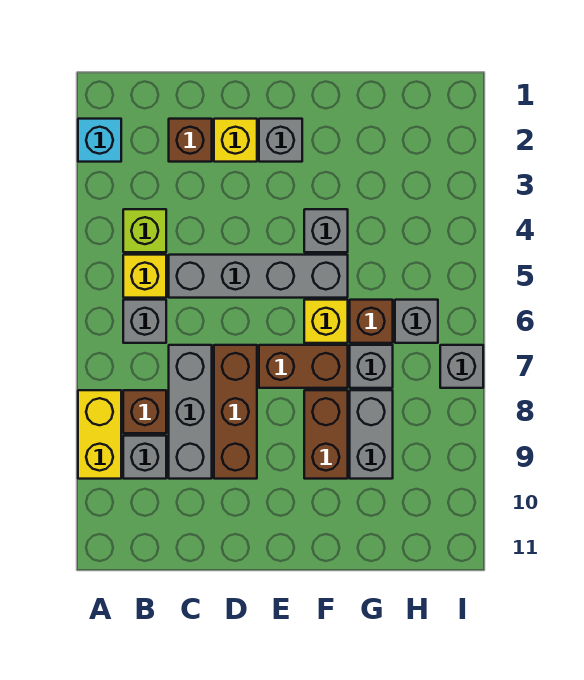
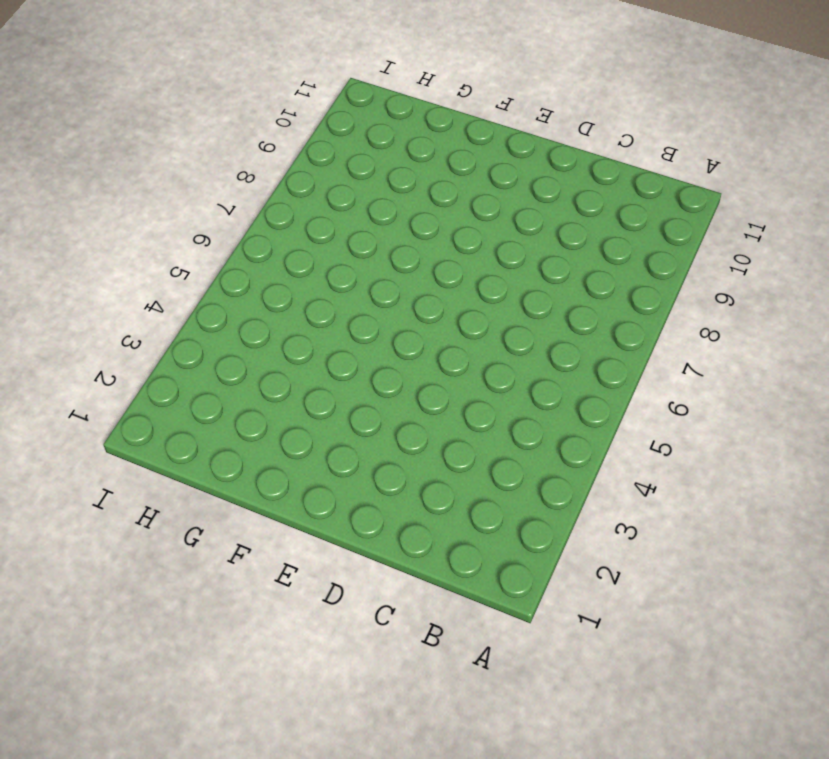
none -> cyan 1x1 brick [78,119,121,162]
none -> yellow 1x2 brick [78,390,121,479]
none -> lime 1x1 brick [123,209,166,252]

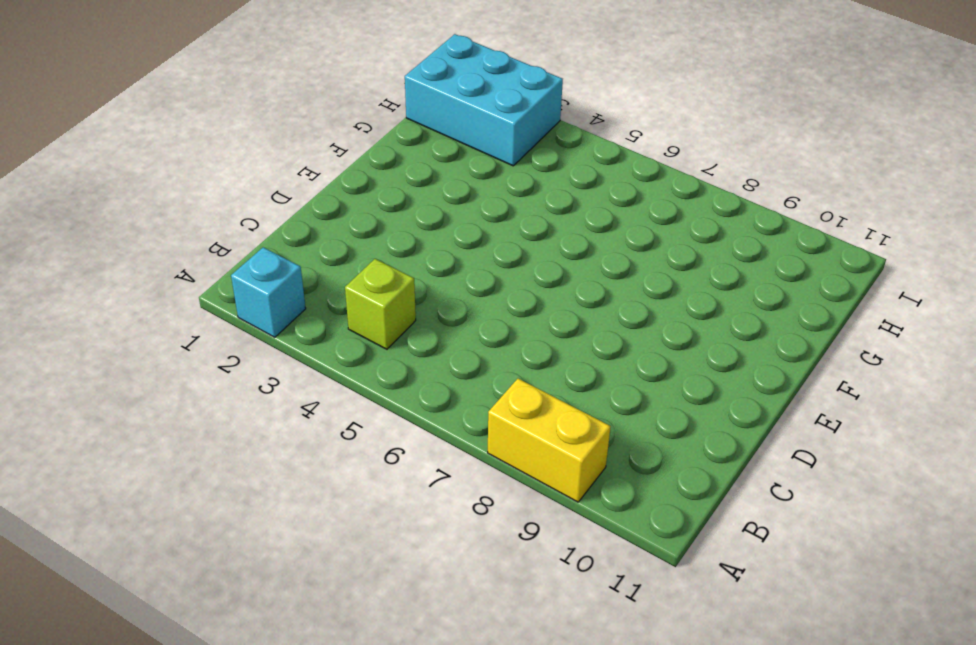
cyan 2x3 brick [405,34,563,166] -> none
none -> yellow 1x1 brick [123,255,166,298]
none -> grey 1x1 brick [123,300,166,343]
none -> brown 1x1 brick [123,390,166,433]

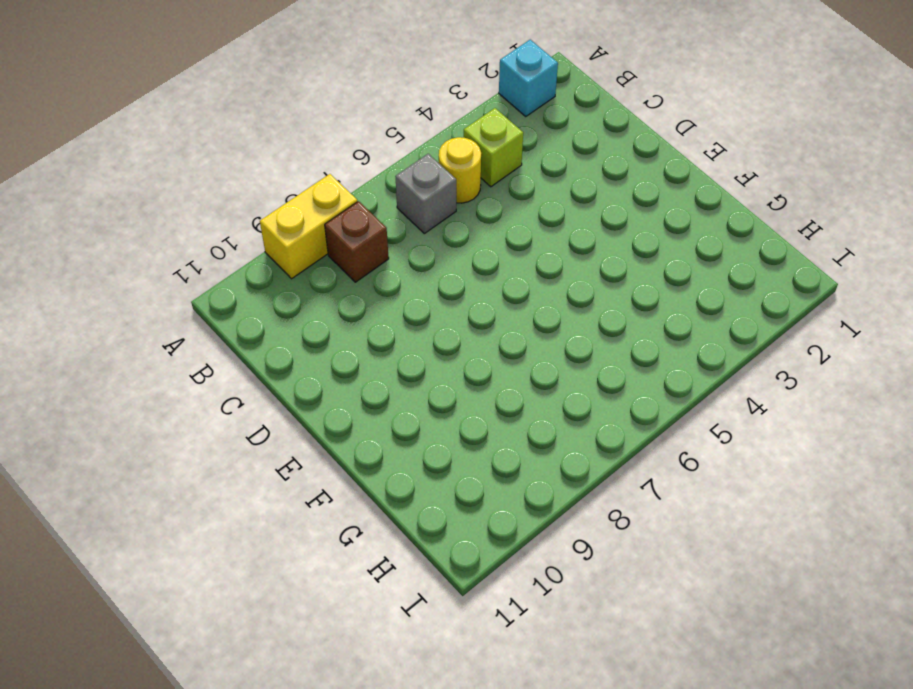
yellow 1x1 round brick [439,137,481,203] -> yellow 1x1 brick [123,255,166,298]
none -> grey 1x1 brick [123,436,166,479]
none -> brown 1x1 brick [169,119,212,162]
none -> grey 1x4 brick [169,255,348,298]

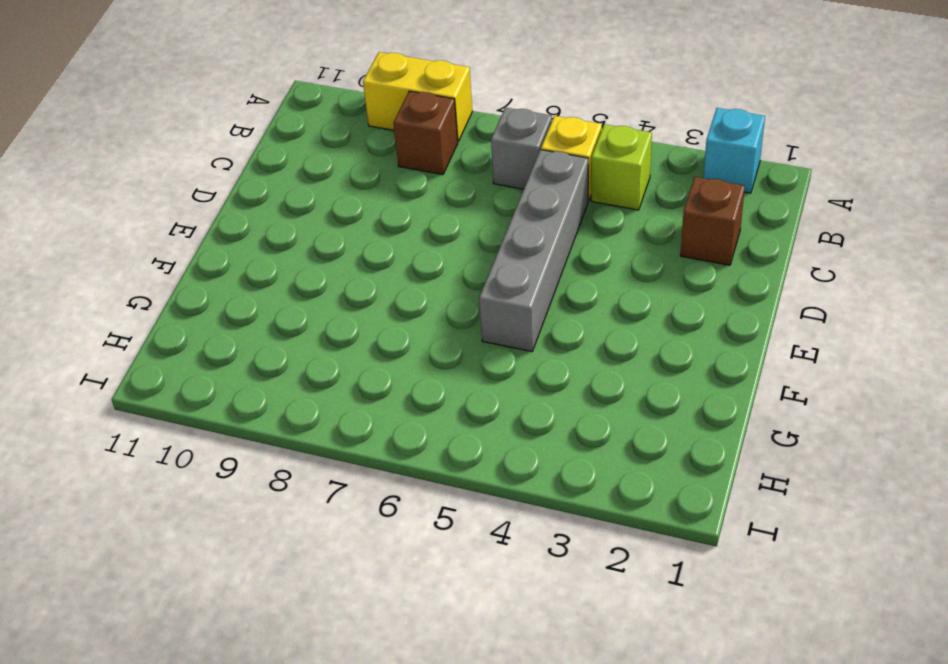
none -> grey 1x1 brick [123,436,166,479]
none -> grey 1x3 brick [169,345,212,479]
none -> yellow 1x1 brick [214,119,257,162]

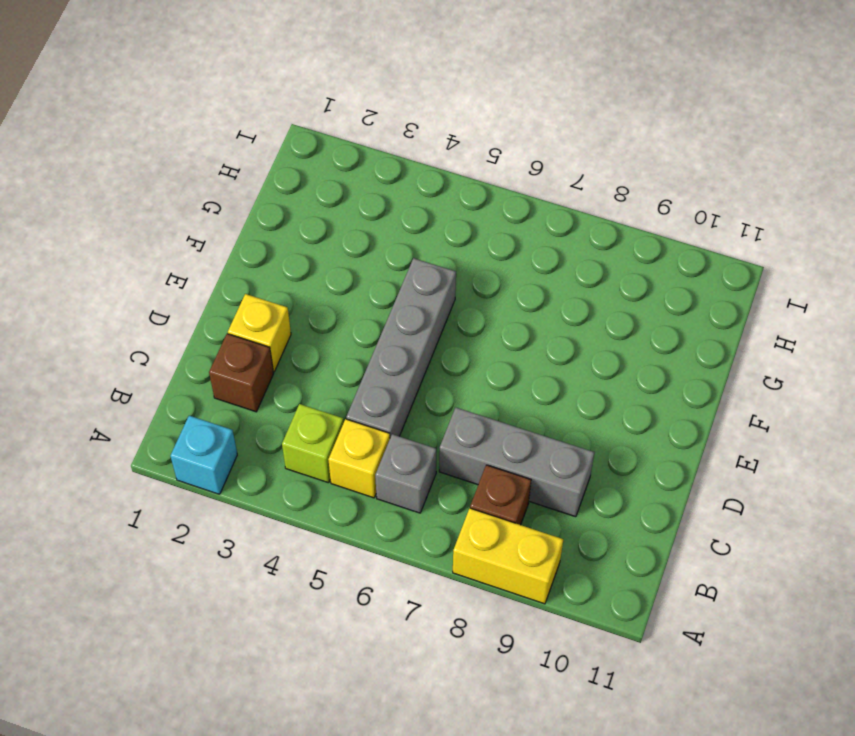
none -> grey 1x1 brick [123,436,166,479]
none -> brown 1x3 brick [214,345,257,479]
none -> grey 1x1 brick [259,119,302,162]

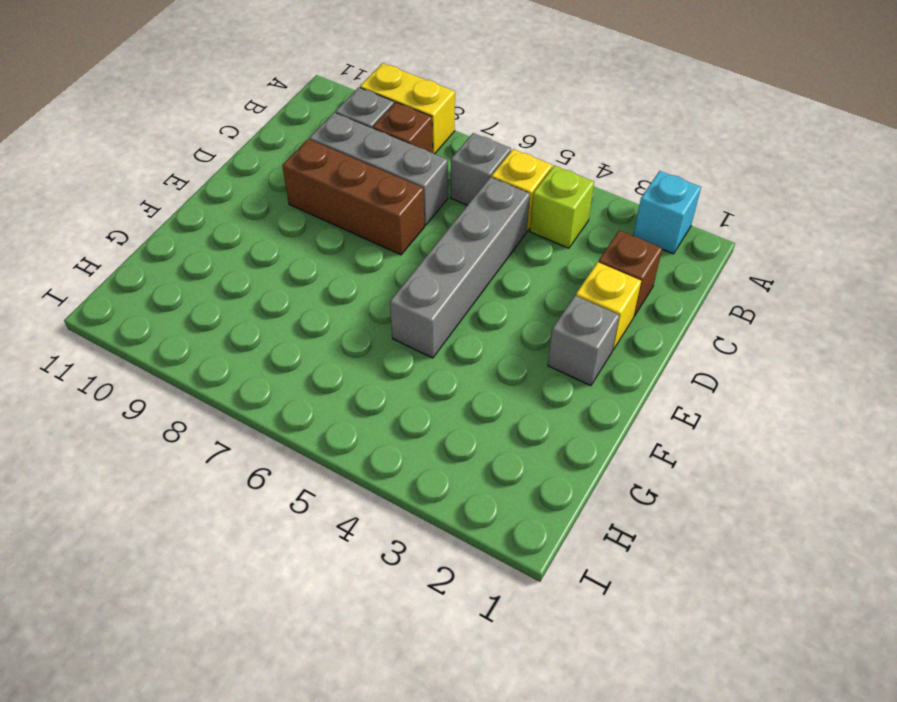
none -> brown 1x2 brick [259,345,348,388]
none -> grey 1x1 brick [304,209,348,252]
none -> yellow 1x1 brick [304,300,348,343]

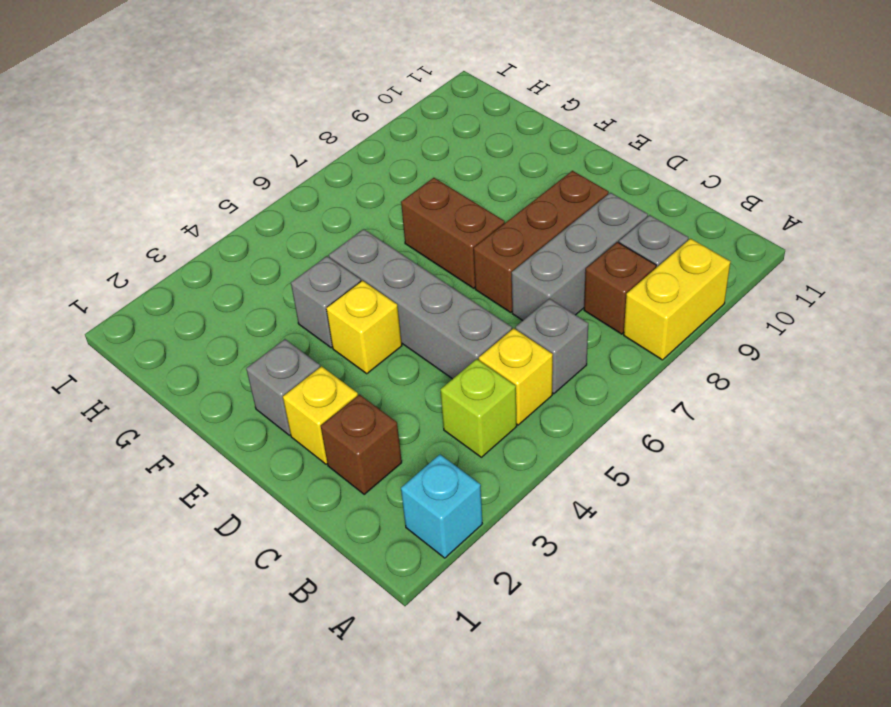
yellow 1x1 brick [326,281,402,374] -> yellow 1x1 brick moved to [304,300,348,343]
none -> brown 1x2 brick [304,390,348,479]
none -> brown 1x1 brick [350,300,393,343]
none -> grey 1x1 brick [350,345,393,388]

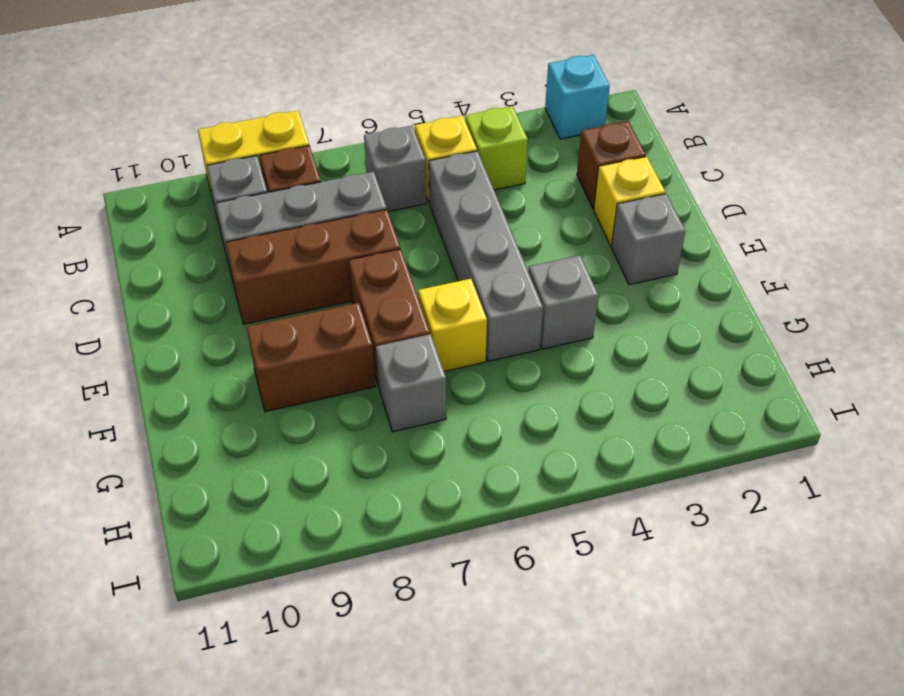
none -> brown 1x1 brick [350,300,393,343]
none -> grey 1x2 brick [350,390,393,479]
none -> grey 1x1 brick [395,300,438,343]

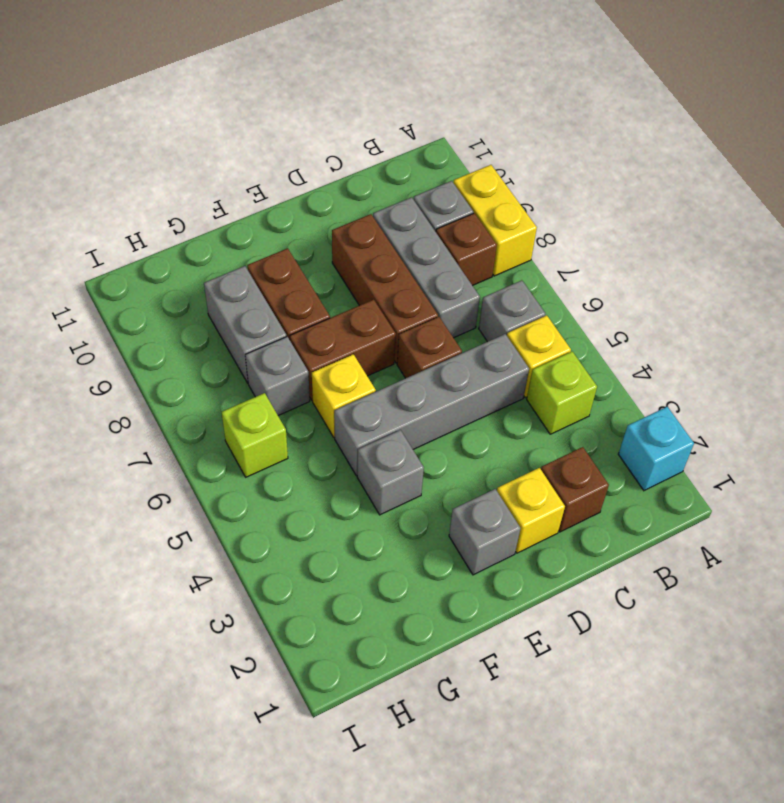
brown 1x1 brick [397,317,462,378] -> brown 1x1 brick moved to [350,300,393,343]
lime 1x1 brick [222,393,288,477] -> grey 1x1 brick [395,300,438,343]
none -> grey 1x1 brick [440,345,483,388]

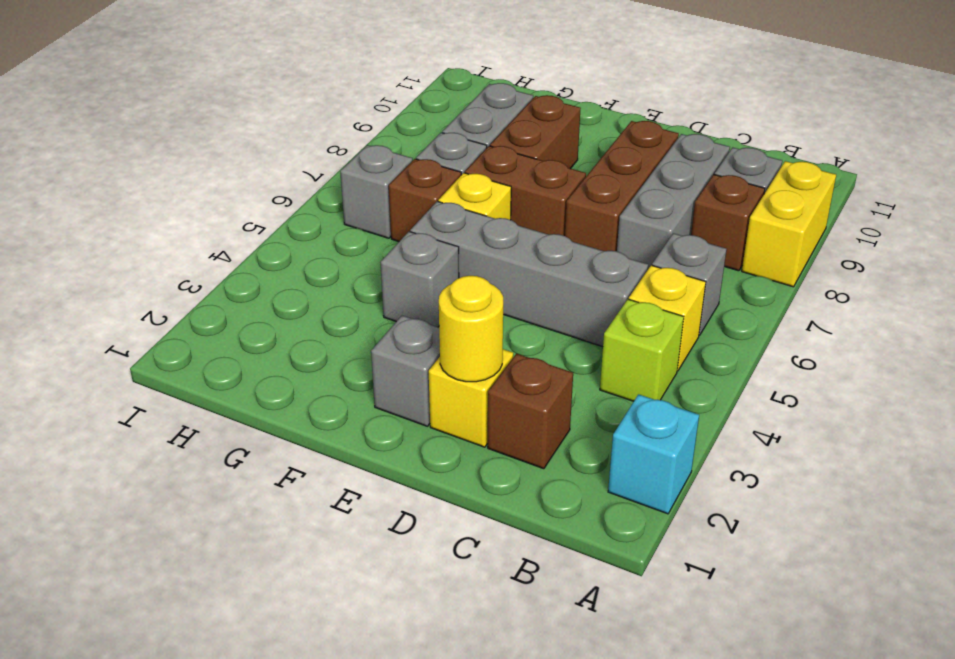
yellow 1x1 round brick [439,276,503,382] -> none
none -> grey 1x1 brick [440,345,483,388]

